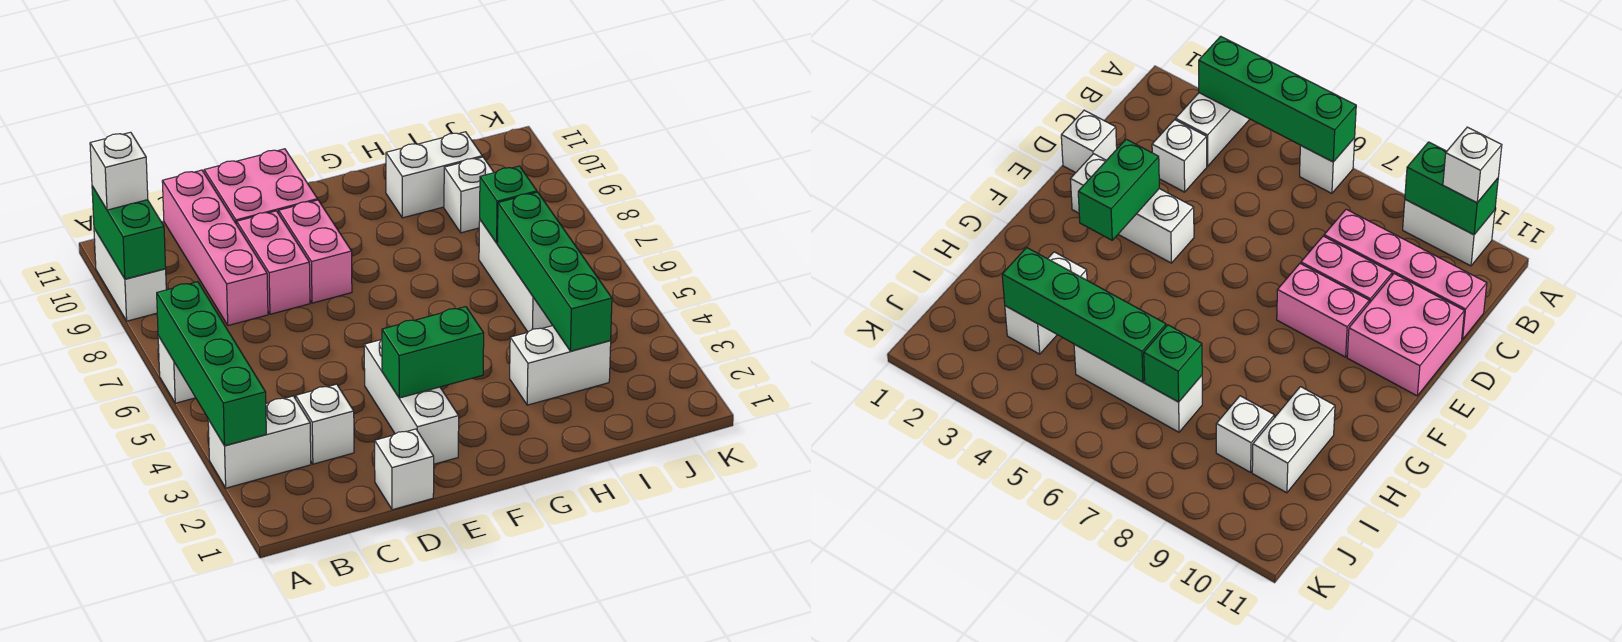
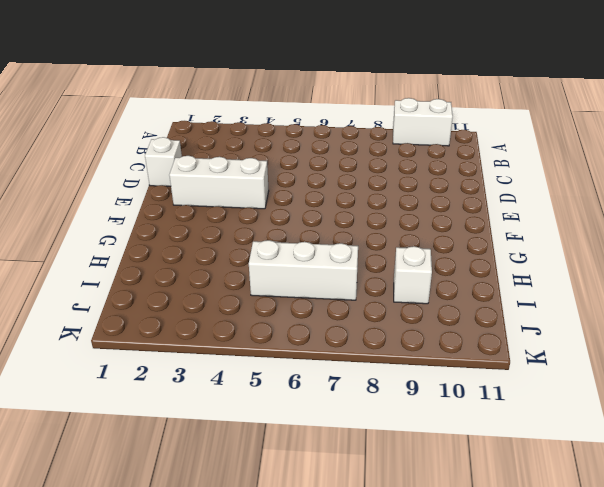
none -> white 1x2 brick [208,396,311,488]
none -> white 1x1 brick [158,336,196,403]
none -> white 1x1 brick [296,384,354,464]

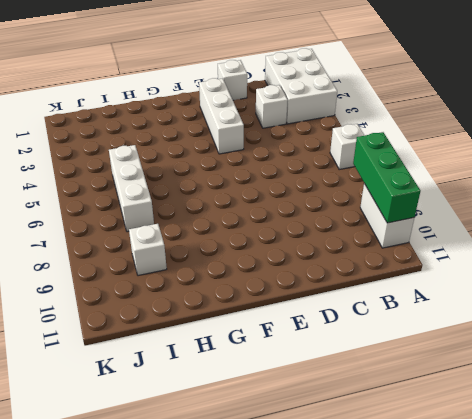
white 2x3 brick [265,48,337,124] -> white 1x2 brick [208,396,311,488]
green 1x3 brick [353,132,420,223] -> green 1x2 brick [92,186,166,279]
none -> pink 1x4 brick [162,170,268,325]
none -> pink 1x2 brick [237,211,310,314]
none -> pink 2x2 brick [204,149,318,224]

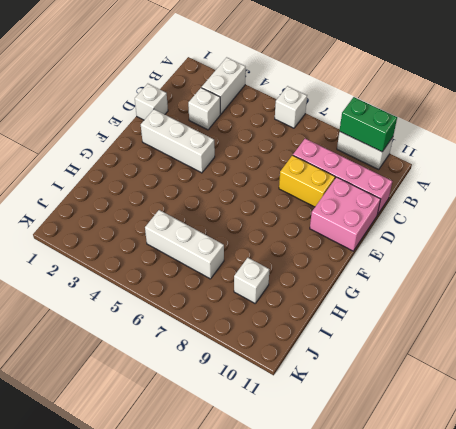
yellow 1x2 brick [279,155,335,207] -> pink 1x2 brick [237,211,310,314]
none -> pink 1x2 brick [279,200,352,303]
none -> white 1x2 brick [510,326,611,405]
none -> white 1x2 brick [386,132,482,218]

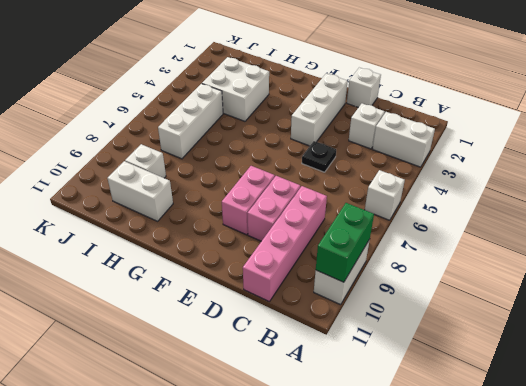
black 1x1 plate [302,141,336,172] -> none
white 2x2 brick [202,57,269,121] -> white 1x2 brick [510,326,611,405]
none -> pink 2x2 brick [204,149,318,224]
none -> green 1x4 brick [157,282,266,446]
none -> green 1x2 brick [382,307,484,398]

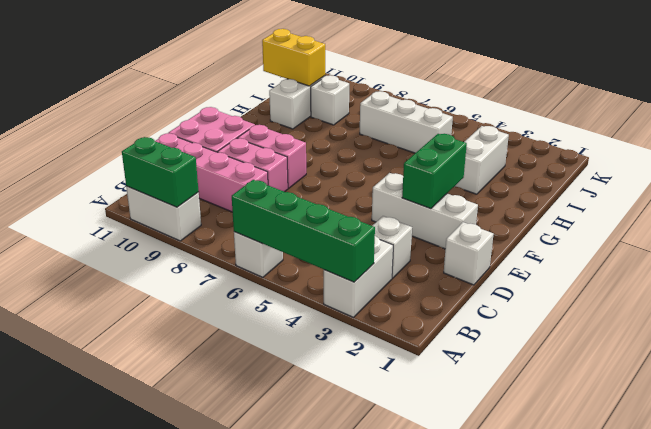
yellow 1x2 brick [262,29,325,86] -> none
none -> green 1x4 brick [497,192,612,351]
none -> green 1x1 brick [480,166,537,243]
none -> white 1x1 brick [90,132,148,210]

